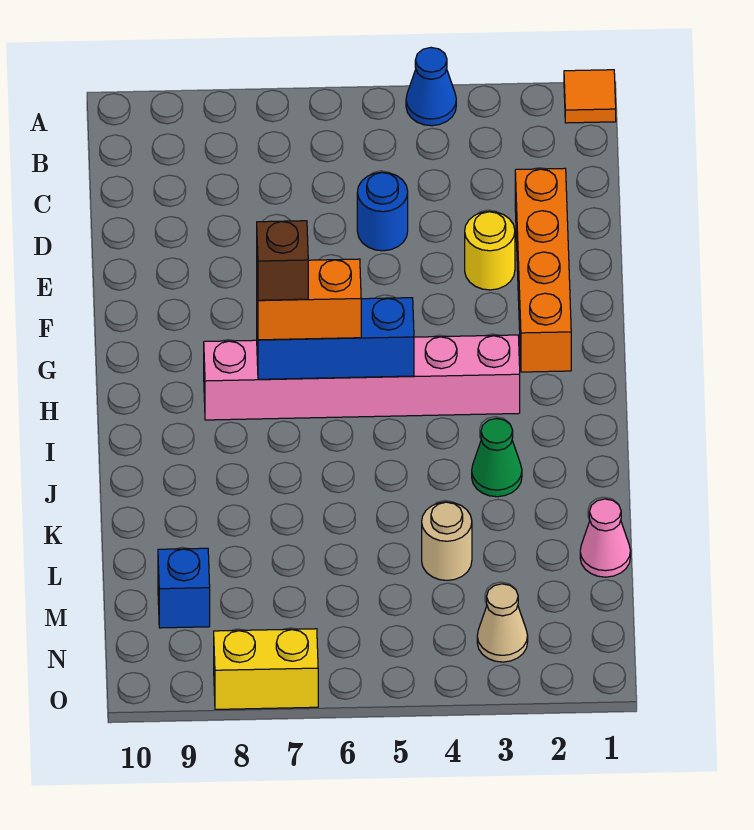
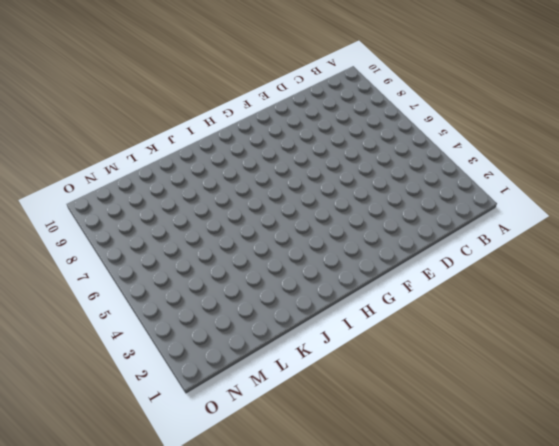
none -> orange 1x1 tile [564,70,616,123]
none -> blue 1x1 cone [406,48,456,126]
none -> orange 1x4 brick [515,168,571,372]

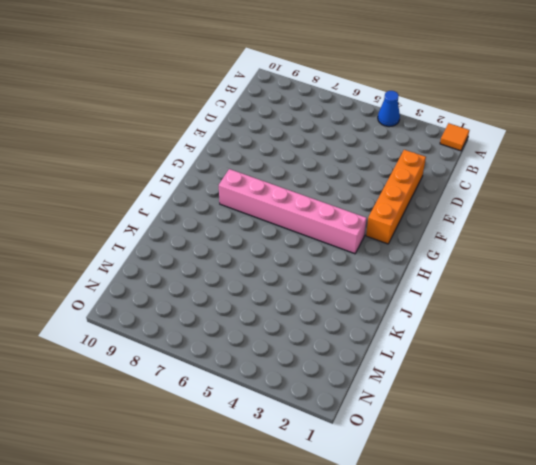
none -> blue 1x1 round brick [357,172,408,251]
none -> yellow 1x1 round brick [465,212,515,290]
none -> green 1x1 cone [472,419,522,497]

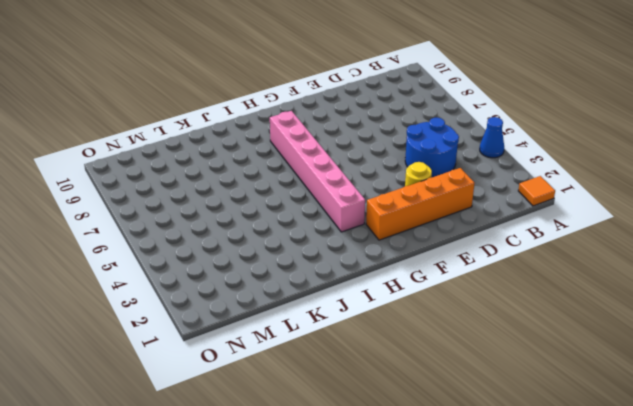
blue 2x2 round brick [405,118,459,178] -> blue 1x1 round brick [357,172,408,251]
none -> green 1x1 cone [472,419,522,497]
none -> pink 1x1 cone [580,499,631,577]
none -> tan 1x1 round brick [422,502,472,580]

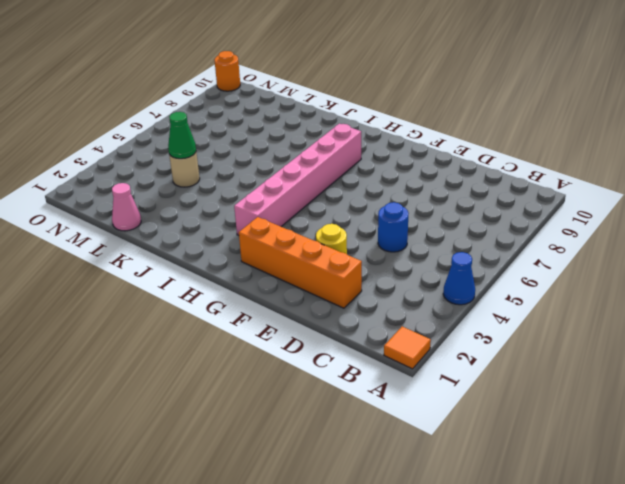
green 1x1 cone [168,112,196,159] -> green 1x1 cone moved to [472,419,522,497]
orange 1x1 round brick [214,51,240,91] -> none
none -> blue 1x1 brick [158,548,210,628]
none -> tan 1x1 cone [477,584,528,662]
none -> yellow 1x2 brick [214,629,318,709]

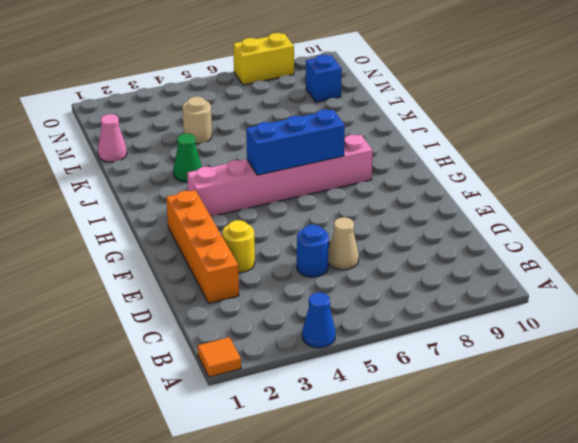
tan 1x1 cone [328,217,359,270] -> tan 1x1 cone moved to [477,584,528,662]
none -> orange 1x2 brick [257,259,361,340]
none -> brown 1x1 brick [257,221,308,300]

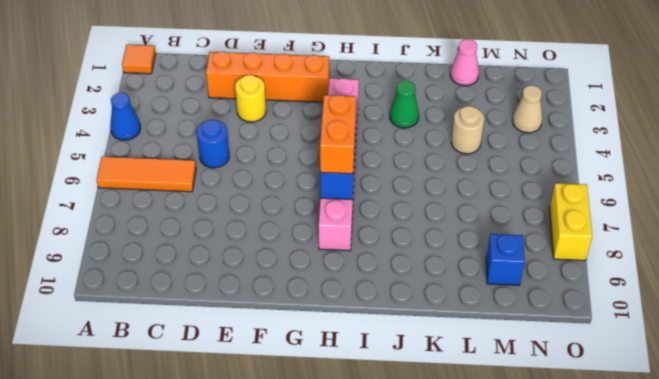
orange 1x3 tile [97,157,196,192] -> none
none -> brown 1x1 brick [257,221,308,300]

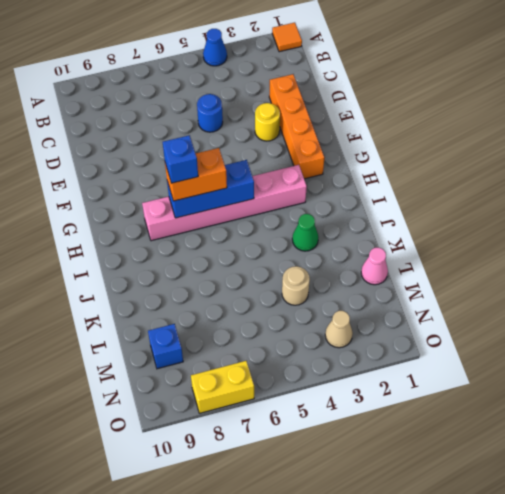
blue 1x1 brick [163,135,198,183] -> brown 1x1 brick [257,221,308,300]

